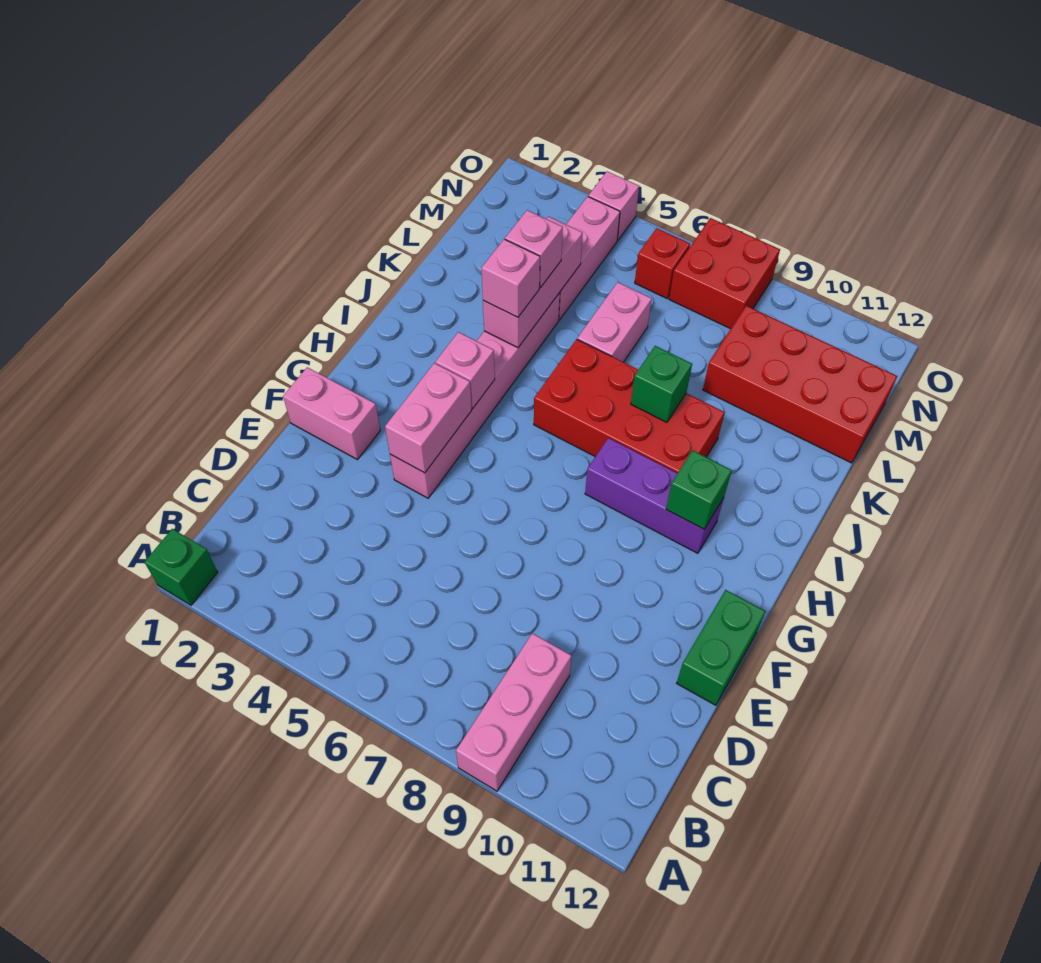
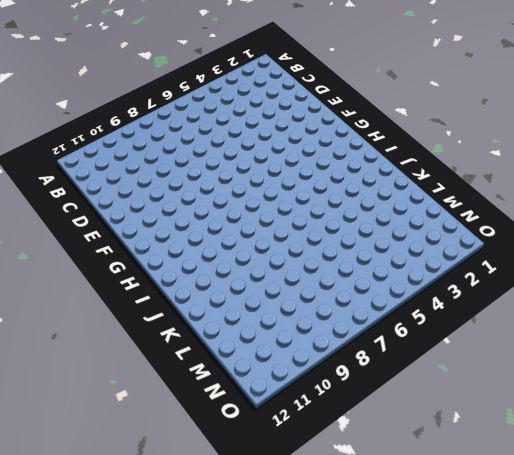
none -> green 1x1 brick [145,529,218,605]
none -> pink 1x3 brick [456,633,571,791]
none -> green 1x2 brick [677,590,765,705]

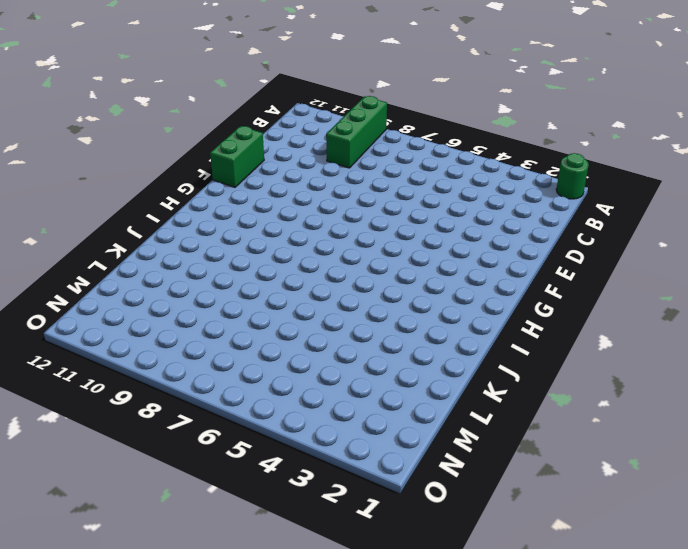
green 1x1 round brick [556,153,589,199] -> green 1x1 brick [145,529,218,605]
green 1x3 brick [326,96,387,168] -> pink 1x3 brick [456,633,571,791]
none -> pink 1x2 brick [283,367,380,460]
none -> pink 1x6 brick [390,293,560,498]
none -> purple 1x3 brick [585,438,724,553]

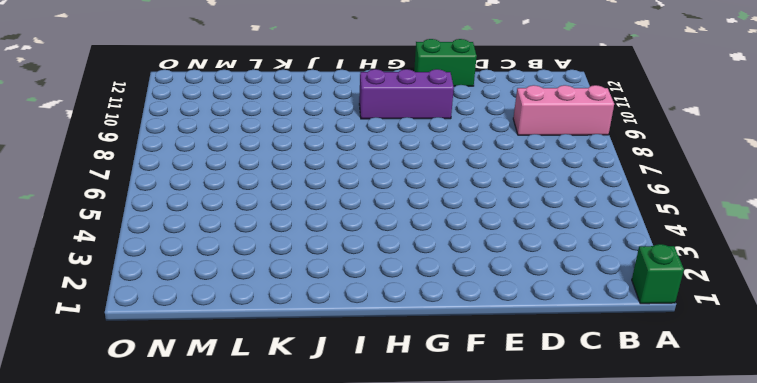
purple 1x3 brick [359,69,454,119] -> purple 1x3 brick turned to [585,438,724,553]
none -> pink 1x2 brick [283,367,380,460]
none -> pink 1x6 brick [390,293,560,498]
none -> red 2x4 brick [534,339,725,473]

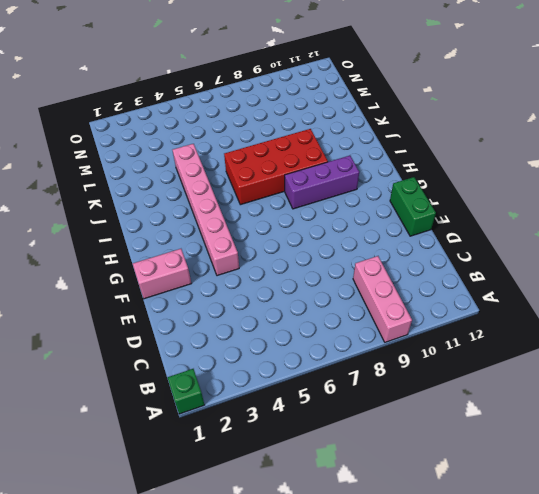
none -> pink 1x2 brick [577,282,652,362]
none -> pink 1x3 brick [559,196,620,320]
none -> red 2x4 brick [703,306,897,463]

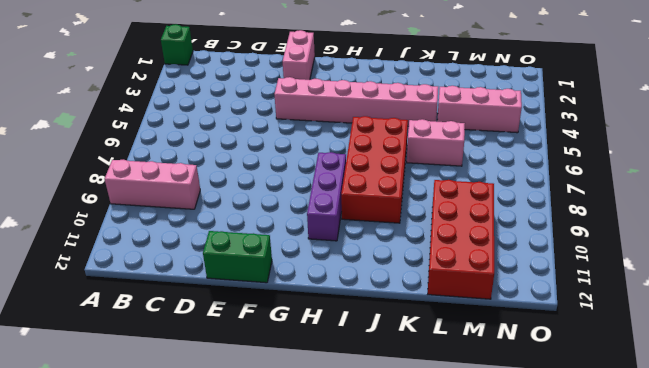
none -> red 1x1 brick [635,228,690,298]
none -> red 2x2 brick [669,218,780,329]
none -> pink 1x1 brick [588,171,639,240]

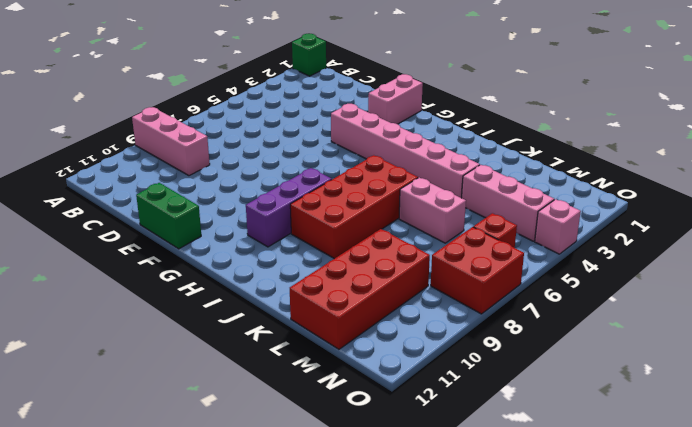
none -> pink 1x2 brick [385,363,472,473]
none -> pink 1x1 brick [435,332,495,409]
none -> green 1x1 brick [666,450,732,529]

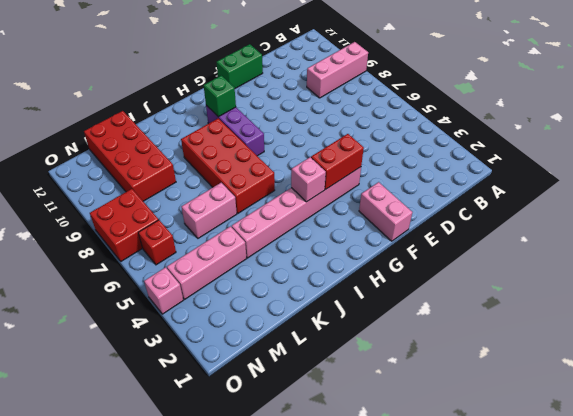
red 1x2 brick [311,134,364,189] -> pink 1x2 brick [385,363,472,473]
none -> green 1x1 brick [145,529,218,605]
none -> pink 1x3 brick [483,217,583,348]
none -> green 1x1 brick [631,346,692,422]

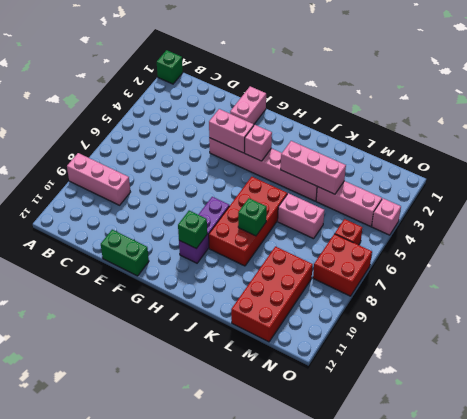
none -> pink 1x1 brick [482,239,540,317]
none -> pink 1x1 brick [505,210,563,288]

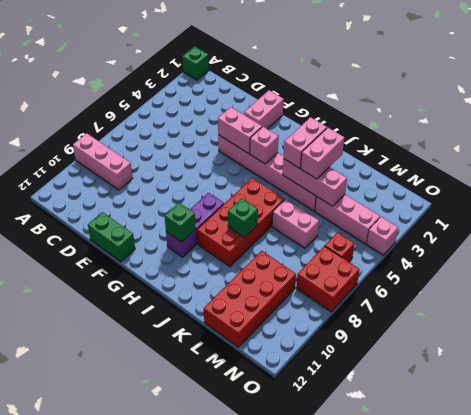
pink 1x2 brick [284,117,327,168] -> pink 1x1 brick [482,239,540,317]
pink 1x2 brick [301,128,344,179] -> pink 1x1 brick [505,210,563,288]

